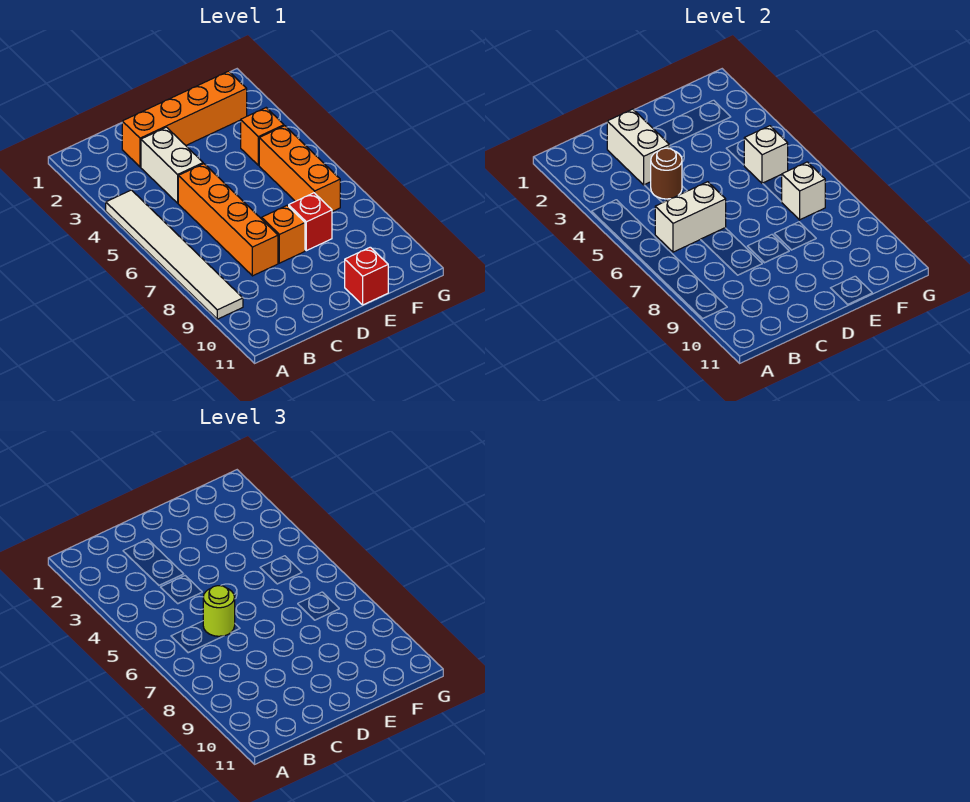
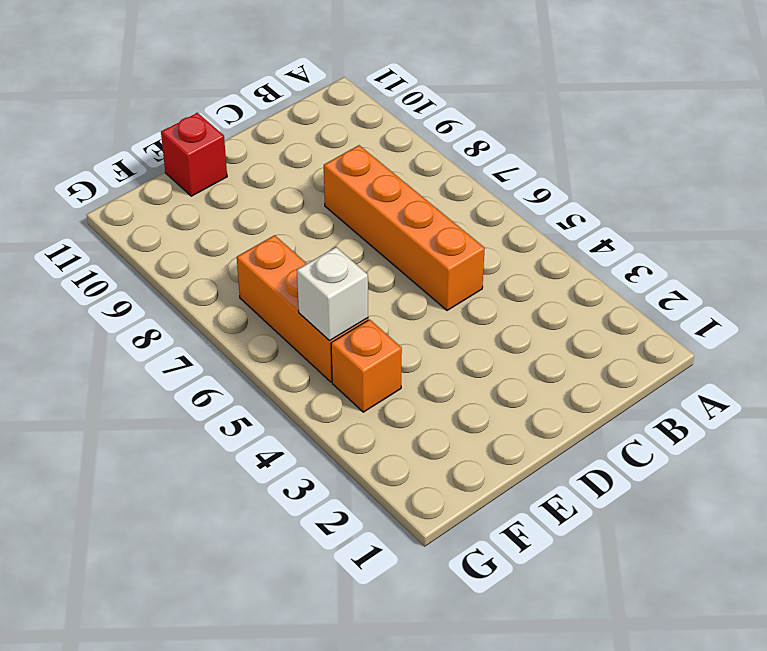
none -> white 1x6 tile [106,190,243,319]
none -> orange 1x4 brick [122,71,247,167]
none -> white 1x2 brick [141,127,203,203]

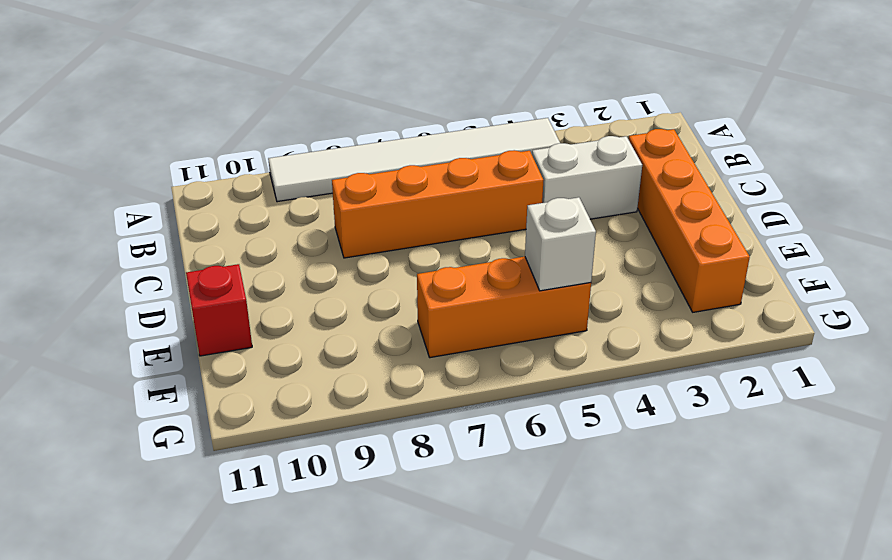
none -> orange 1x1 brick [262,206,305,263]
none -> red 1x1 brick [289,193,332,251]
none -> orange 1x1 brick [241,108,284,165]

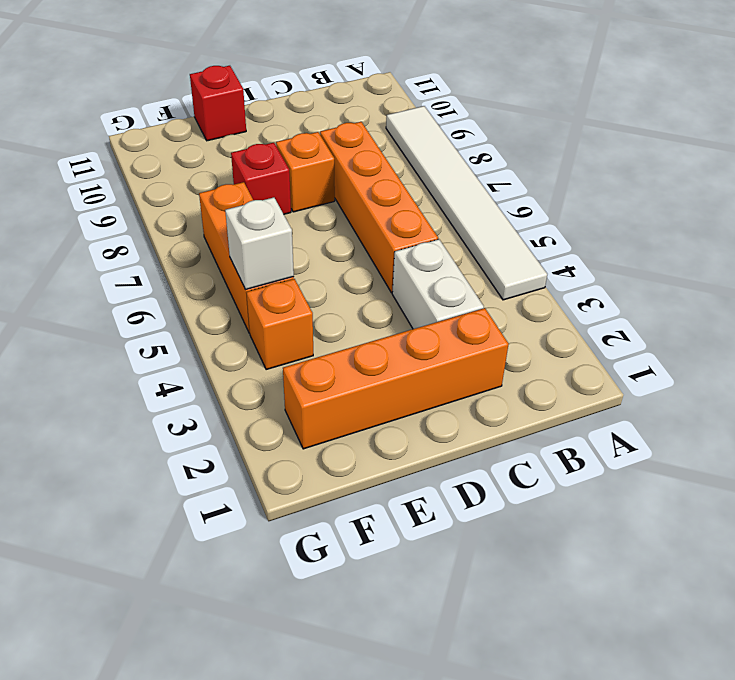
none -> white 1x2 brick [655,182,726,252]
none -> white 1x2 brick [607,109,669,185]
none -> brown 1x1 round brick [651,148,682,199]

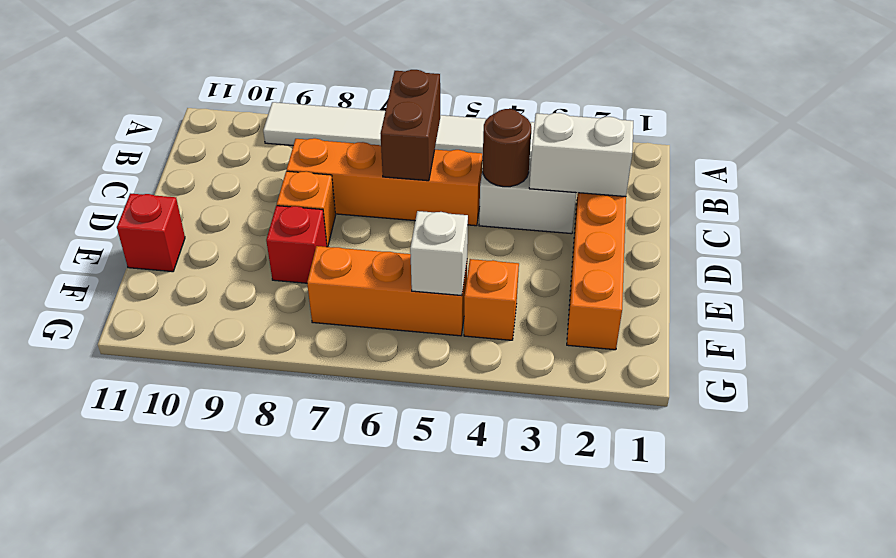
brown 1x2 brick [380,70,440,181] -> white 1x2 brick [655,182,726,252]
none -> white 1x1 brick [782,162,825,220]
none -> lime 1x1 round brick [203,586,235,636]

